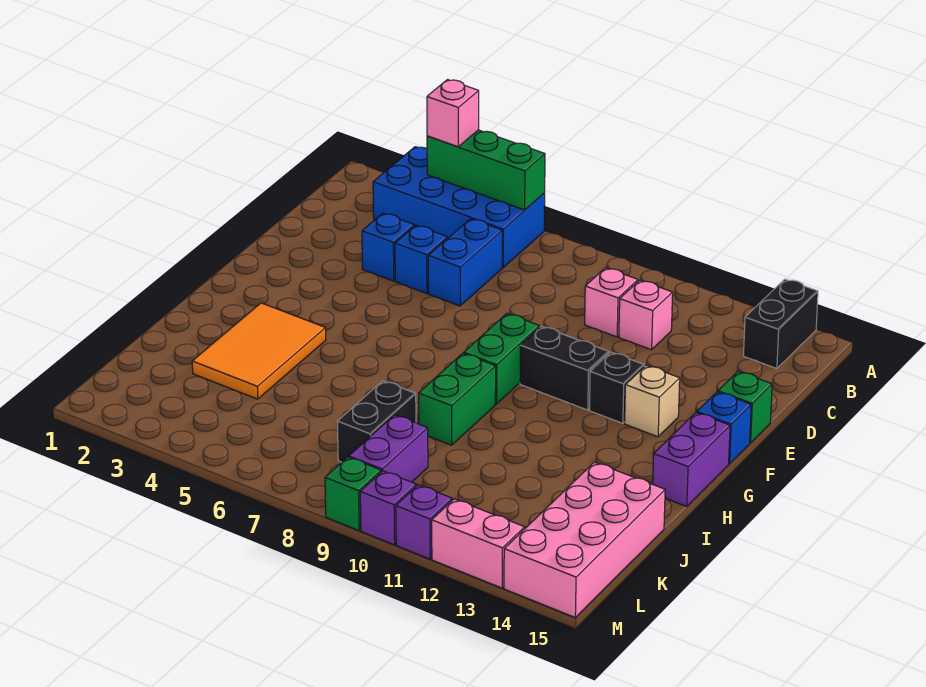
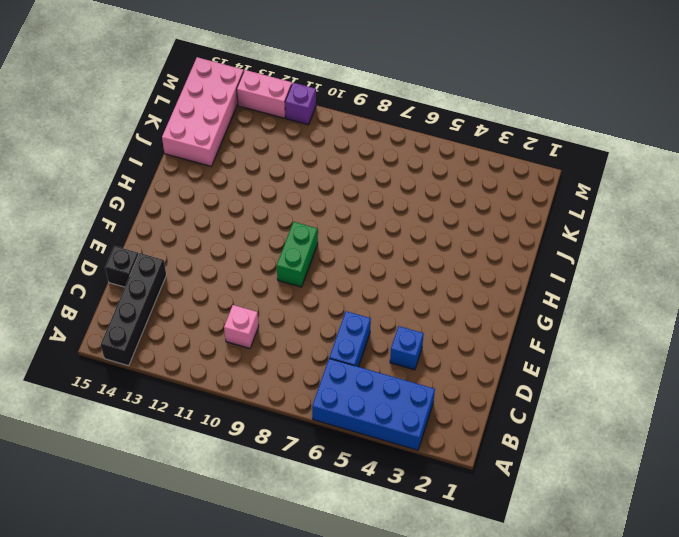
black 1x4 brick [101,253,166,366] -> black 1x2 brick [744,279,818,369]
black 1x1 brick [105,246,139,287] -> black 1x1 brick moved to [589,352,644,423]
none -> pink 1x1 brick [619,280,673,350]
none -> blue 1x1 brick [395,225,447,294]
none -> green 1x1 brick [718,371,772,443]

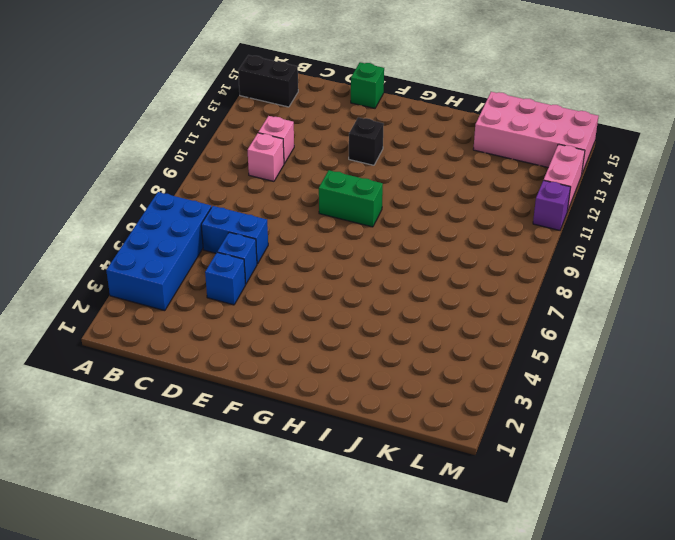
none -> black 1x2 brick [520,326,609,410]
none -> tan 1x1 brick [625,365,680,437]
none -> blue 1x1 brick [697,392,751,464]

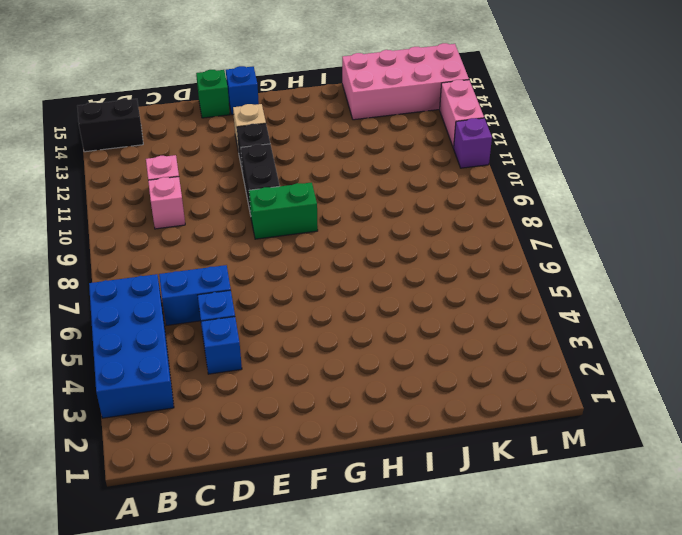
none -> purple 1x2 brick [653,413,730,506]
none -> orange 2x3 tile [192,303,326,399]
none -> green 1x2 brick [419,353,496,445]

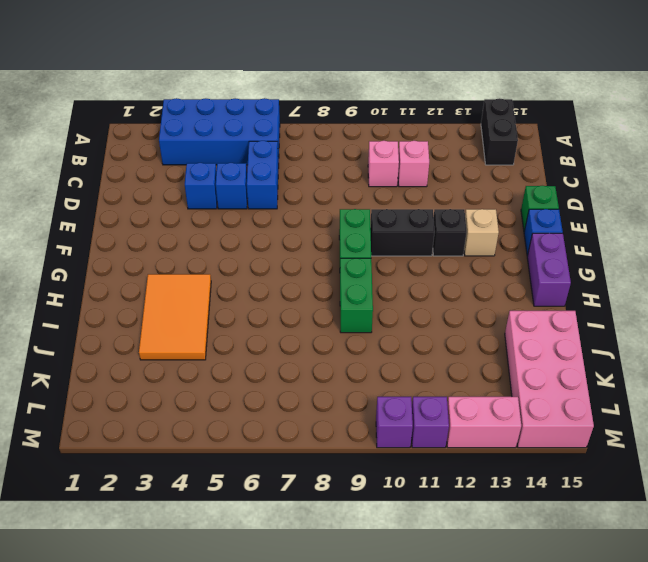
none -> black 1x2 brick [337,381,416,462]
none -> purple 1x2 brick [349,415,428,482]
none -> green 1x1 brick [325,457,381,531]

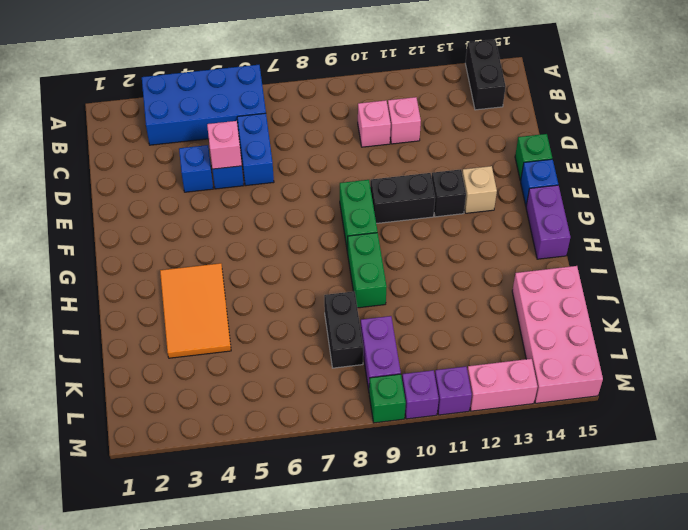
pink 1x1 brick [207,121,242,169] -> pink 1x1 brick moved to [427,80,479,147]
none -> green 1x3 brick [427,130,545,210]

